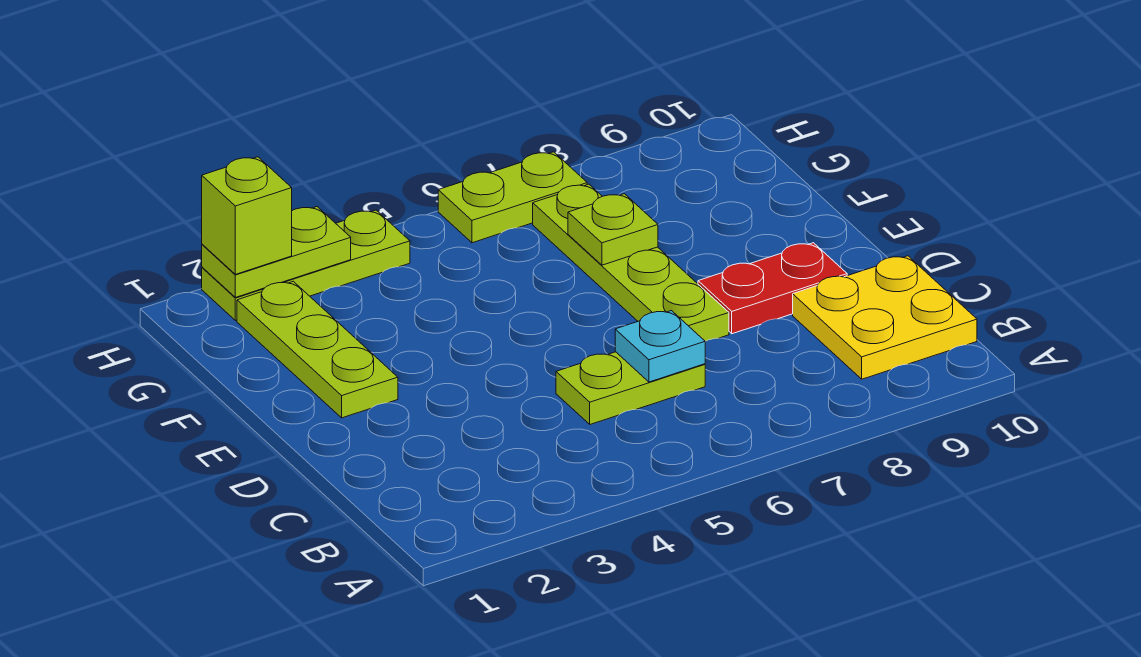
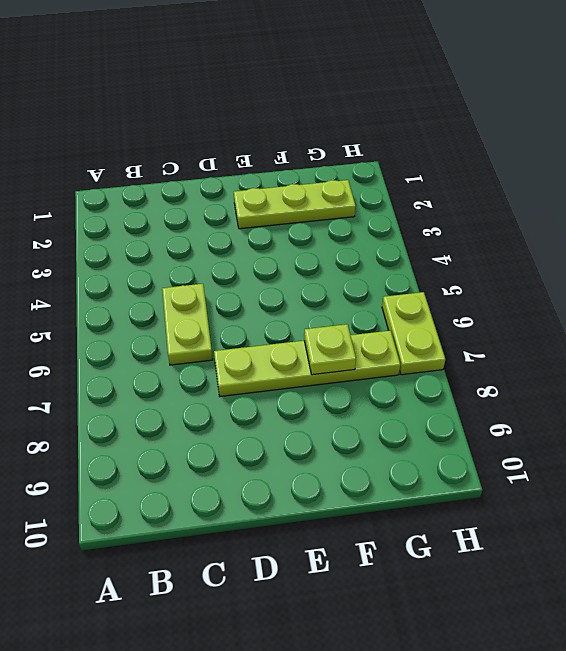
none -> yellow 2x2 plate [793,256,977,379]
none -> red 1x2 plate [698,243,847,334]

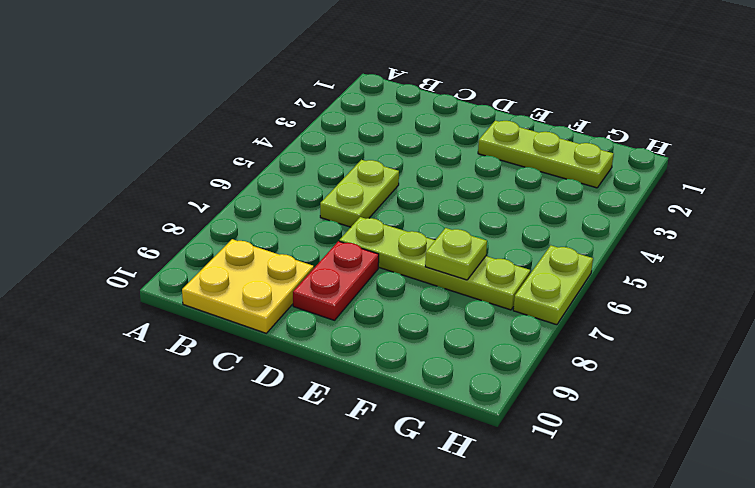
none -> lime 1x3 plate [202,210,410,321]
none -> cyan 1x1 plate [615,311,705,382]

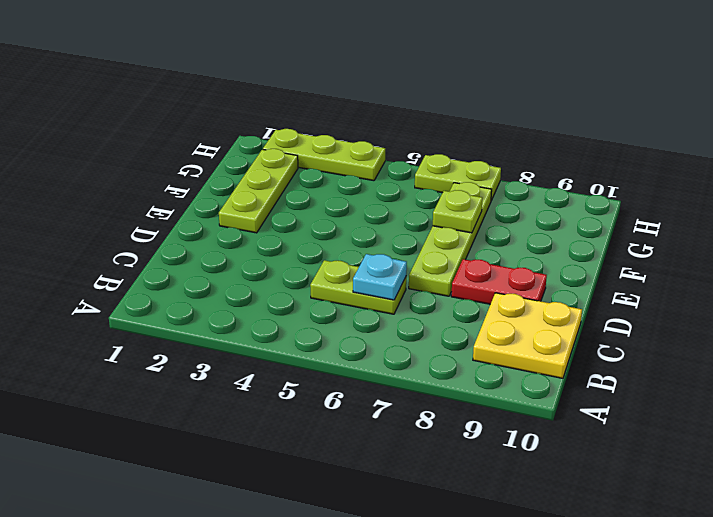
none -> lime 1x2 plate [202,207,351,297]
none -> lime 1x1 brick [202,157,292,274]

